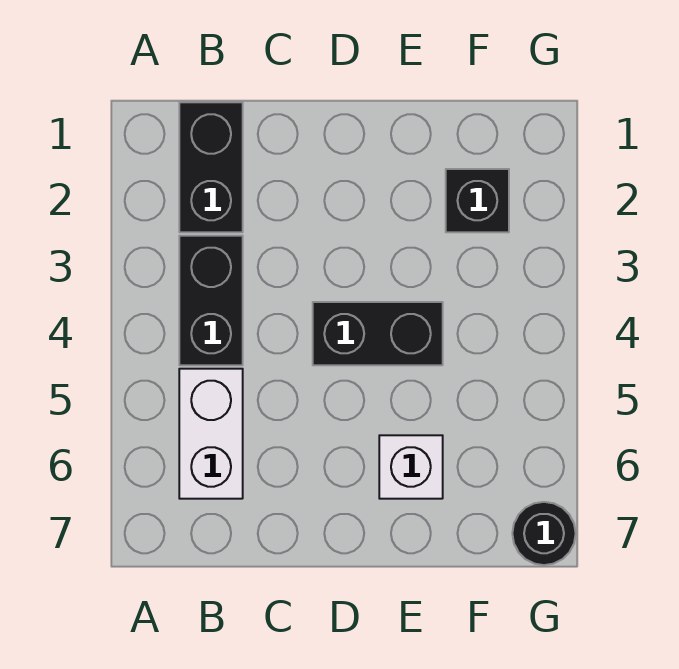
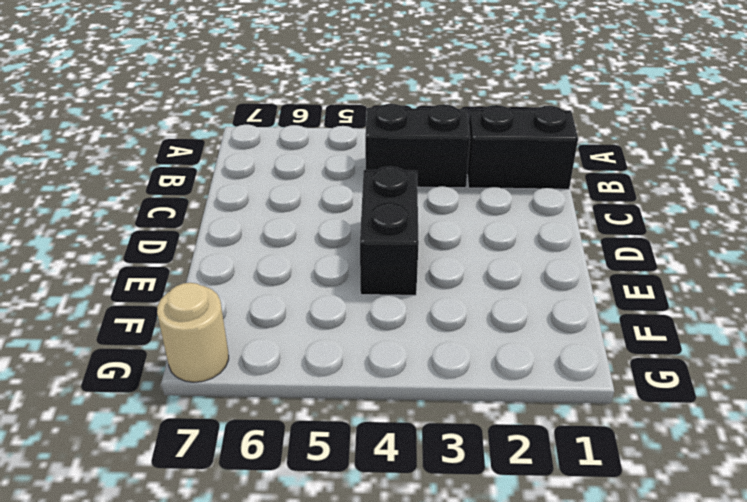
tan 1x1 round brick [157,283,229,382] -> black 1x1 round brick [512,502,576,565]
none -> white 1x2 brick [179,369,243,499]
none -> white 1x1 brick [379,435,443,499]

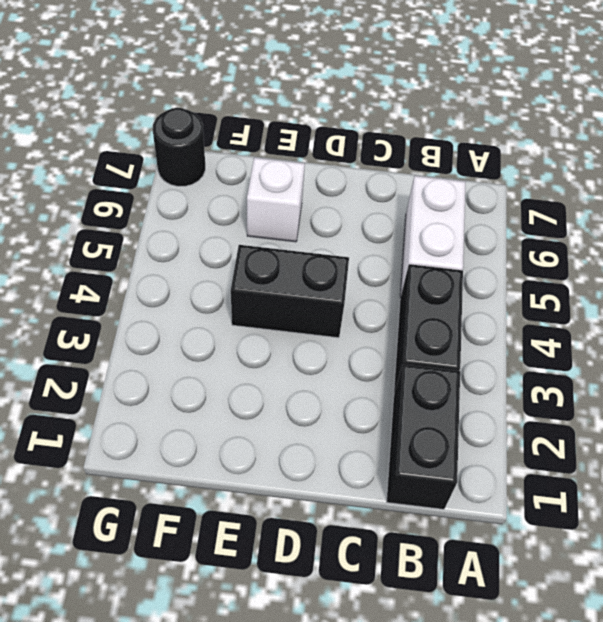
none -> black 1x1 brick [446,169,509,232]

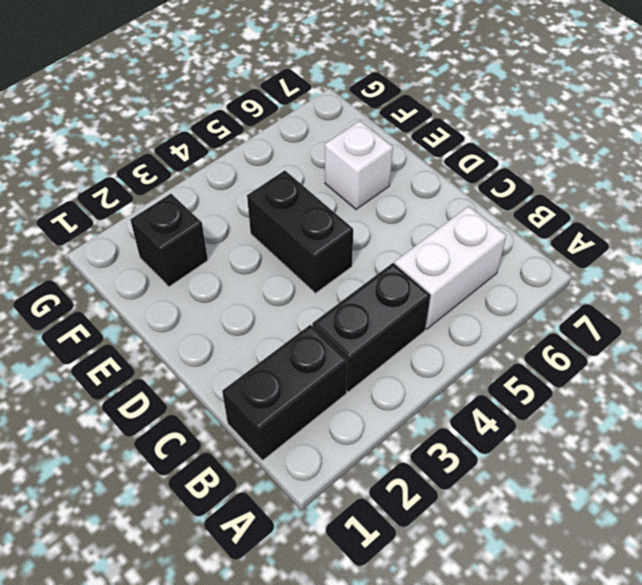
none -> black 1x1 round brick [512,502,576,565]

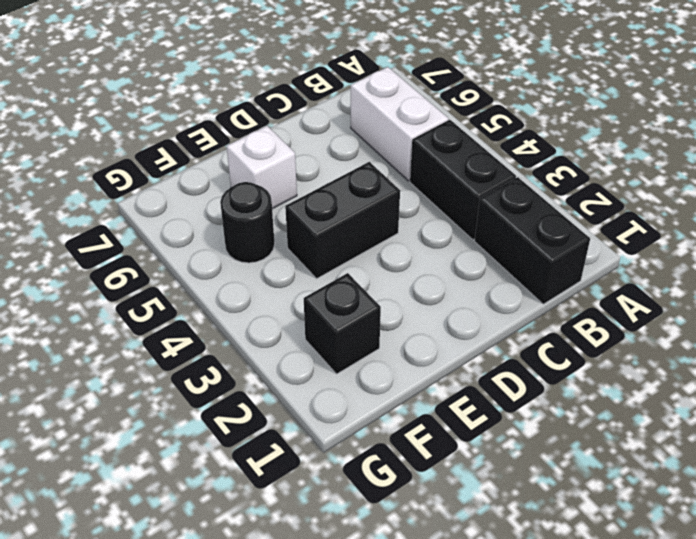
black 1x1 round brick [220,182,275,263] -> black 1x1 round brick moved to [512,502,576,565]

